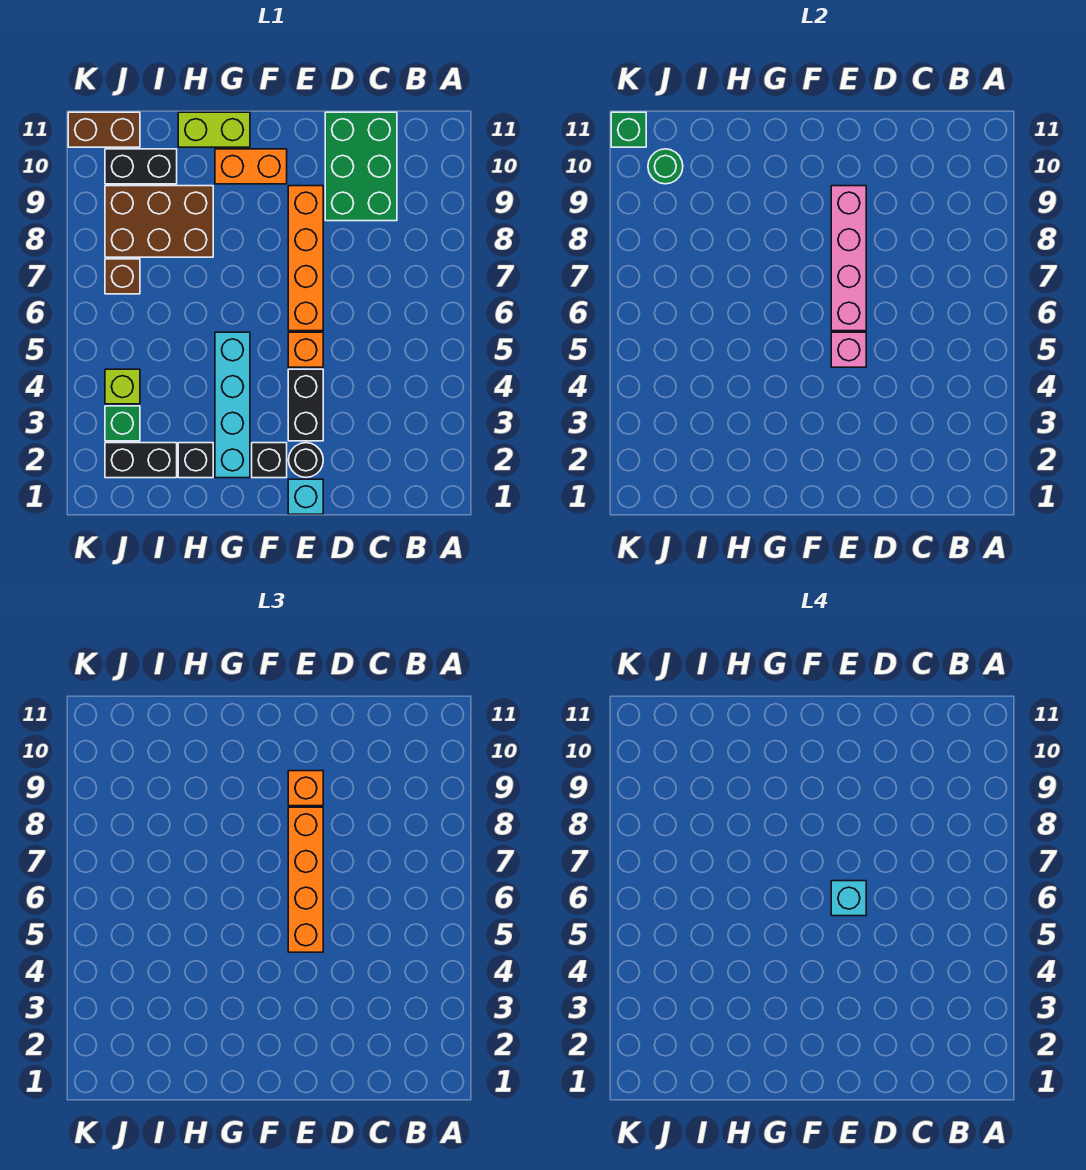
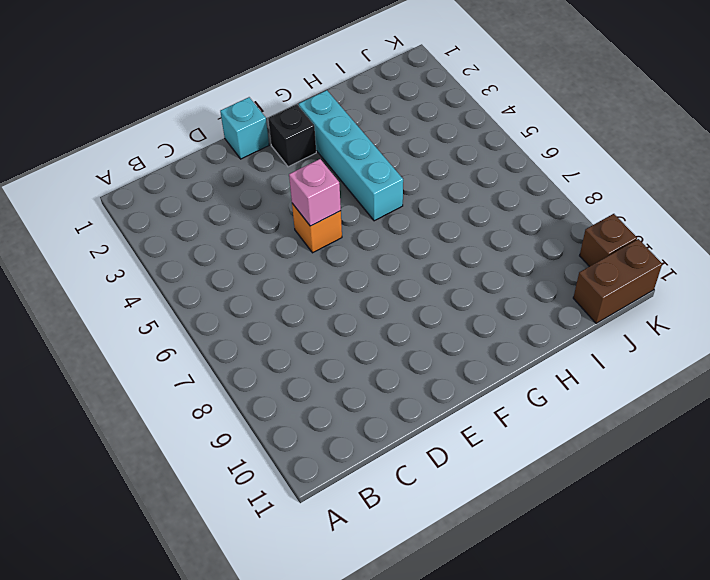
brown 1x1 brick [580,214,637,267] -> brown 1x1 brick moved to [105,259,140,294]
none -> green 2x3 brick [325,112,397,221]
none -> black 1x1 round brick [289,443,323,477]
none -> black 1x2 brick [288,369,323,441]

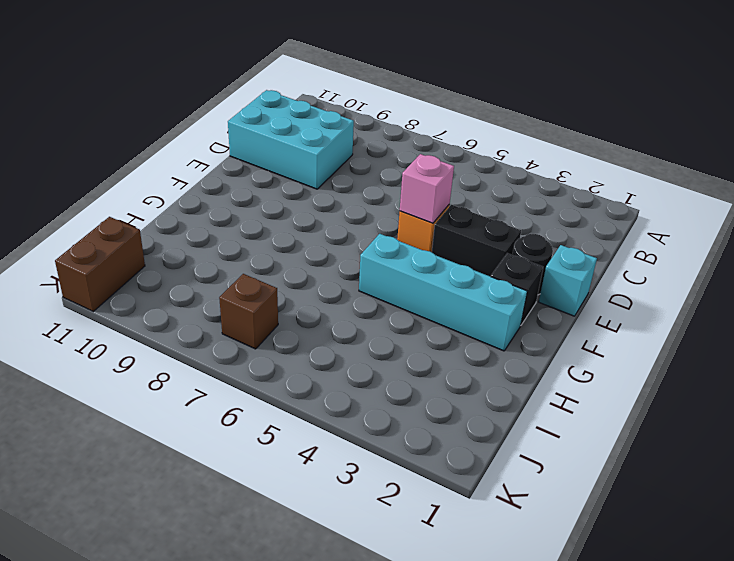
cyan 2x3 brick [228,90,354,189] -> green 2x3 brick [325,112,397,221]
none -> orange 1x4 brick [288,186,323,331]
none -> orange 1x2 brick [215,149,287,184]
none -> lime 1x2 brick [178,112,250,147]

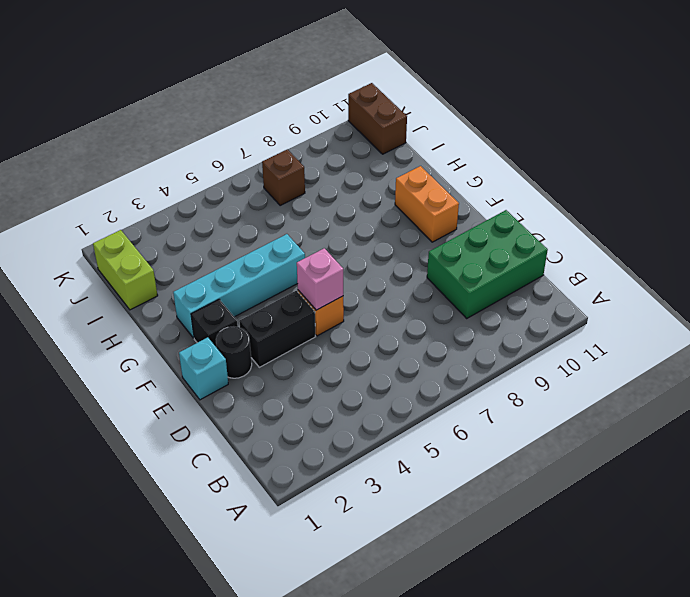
lime 1x2 brick [93,230,158,310] -> lime 1x2 brick moved to [178,112,250,147]
none -> orange 1x4 brick [288,186,323,331]
none -> black 1x1 brick [178,443,213,478]
none -> brown 2x3 brick [105,186,213,257]

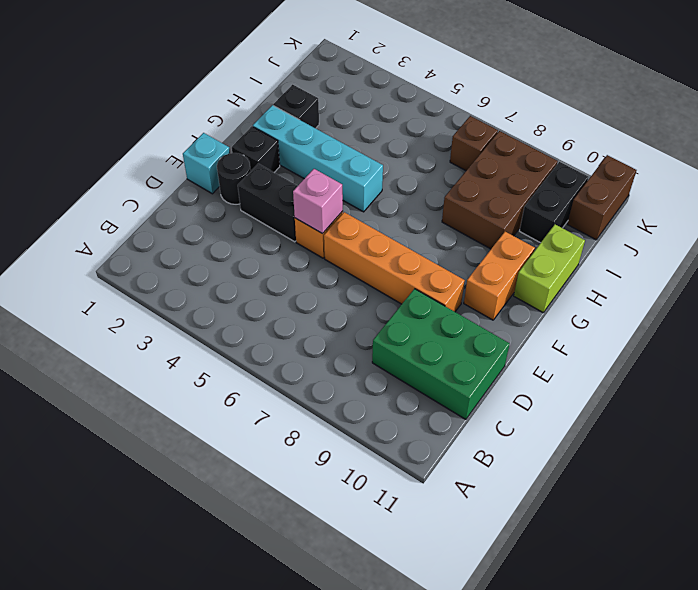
none -> black 1x2 brick [105,443,177,478]
none -> green 1x1 brick [105,406,140,441]
none -> lime 1x1 brick [105,369,140,404]

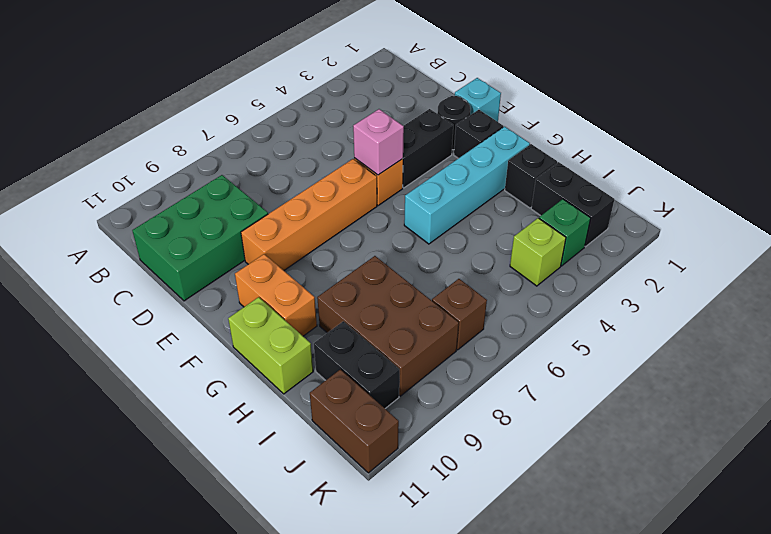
none -> pink 1x4 brick [831,186,866,331]
none -> green 1x1 round brick [648,149,683,184]
none -> green 1x1 brick [611,112,646,147]

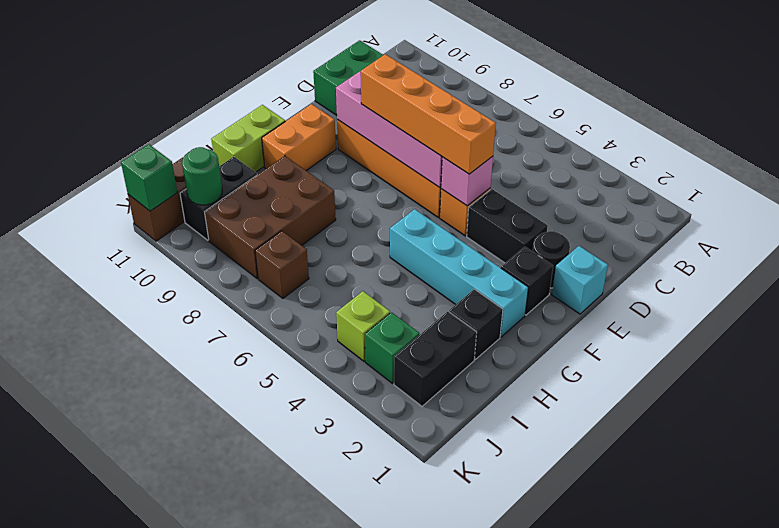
none -> orange 1x1 brick [288,771,323,806]
none -> cyan 1x1 brick [831,881,866,916]

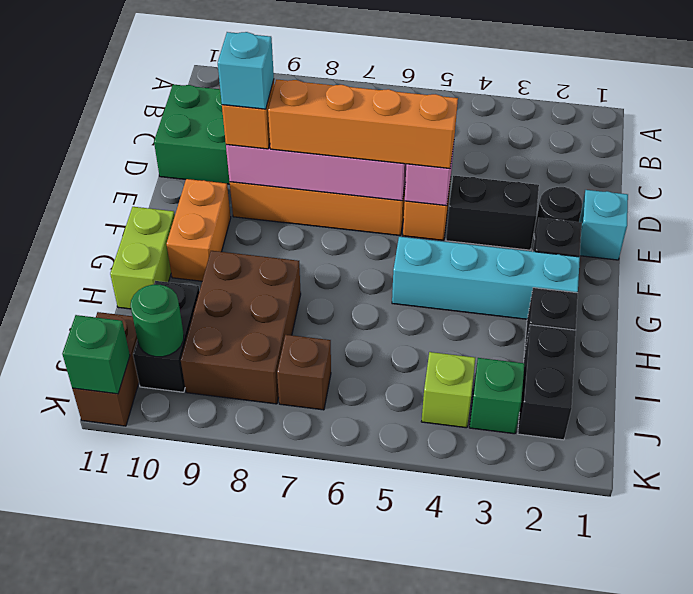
cyan 1x1 brick [218,32,274,109] -> cyan 1x1 brick moved to [831,881,866,916]

